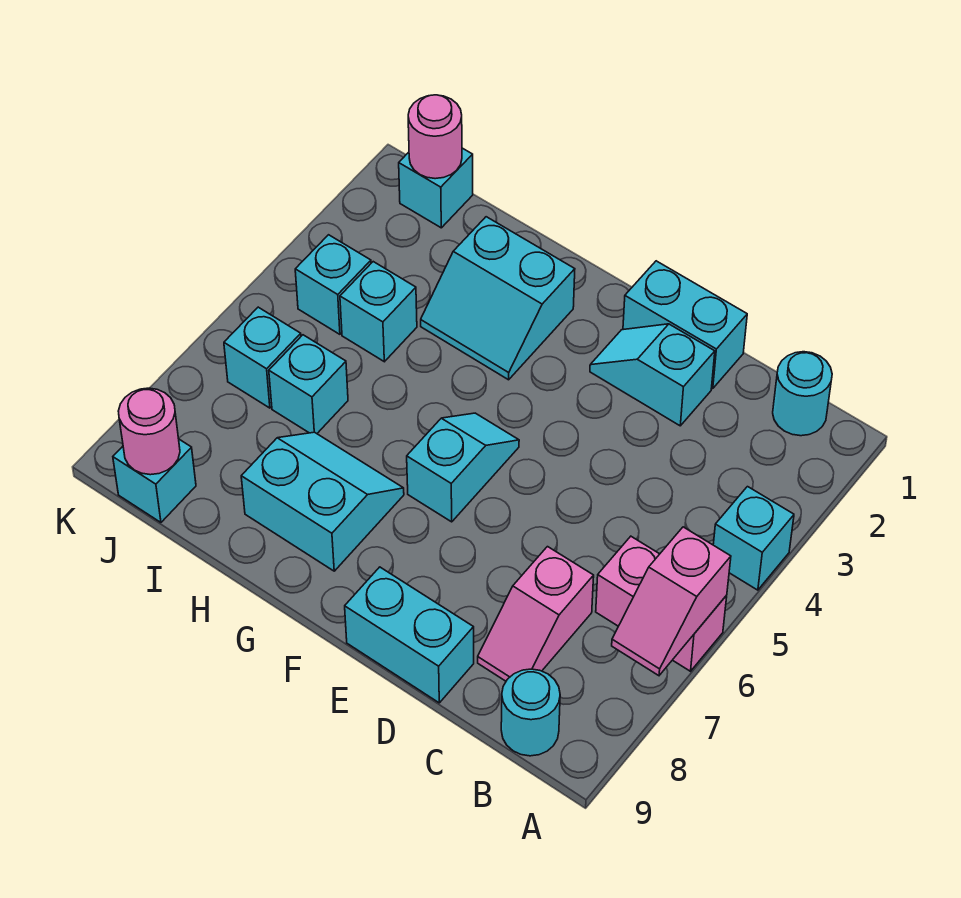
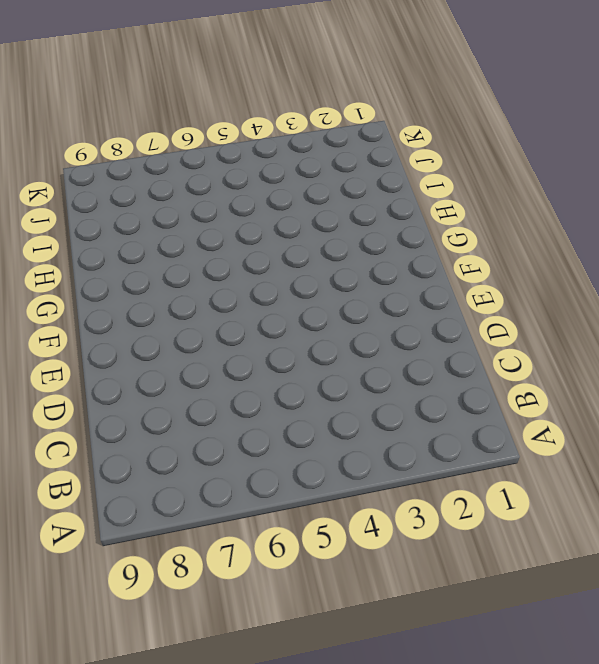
none -> cyan 1x1 brick [713,487,794,590]
none -> pink 1x2 brick [596,536,727,671]
none -> cyan 1x1 round brick [773,352,832,436]

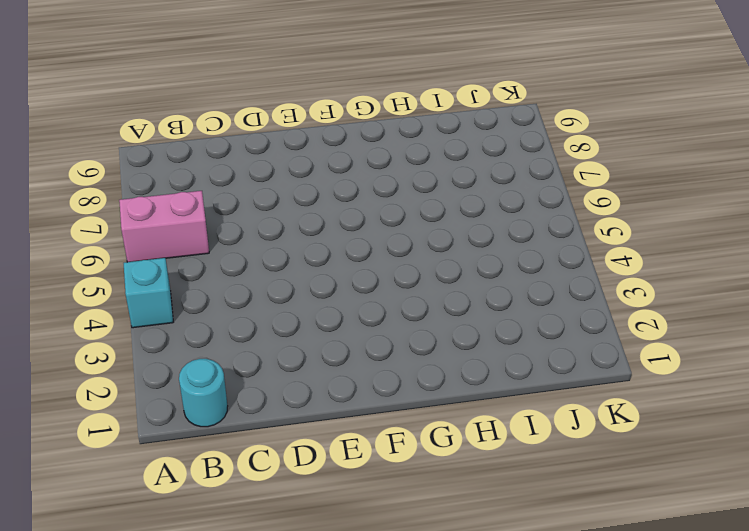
none -> cyan 1x1 round brick [501,669,560,756]
none -> pink 1x2 slope [478,547,594,681]
none -> cyan 1x2 brick [623,261,747,389]

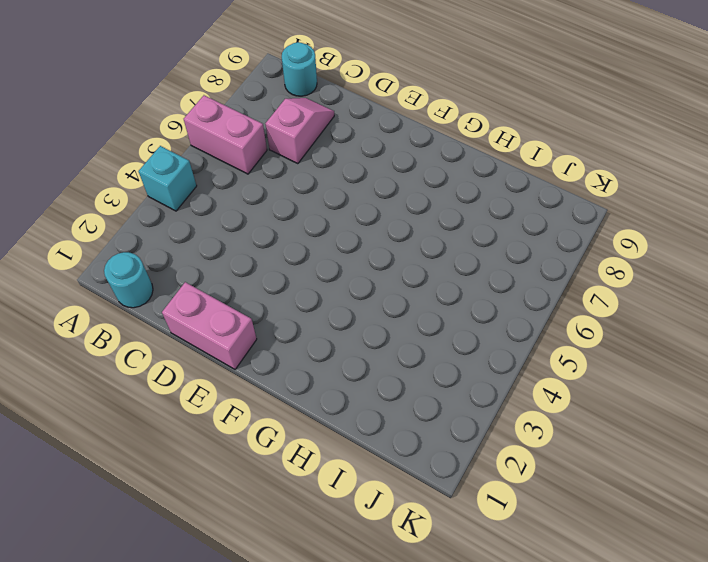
pink 1x2 brick [162,282,257,369] -> cyan 1x2 brick [623,261,747,389]
none -> cyan 1x2 slope [590,324,715,426]
none -> cyan 1x2 brick [345,567,474,703]
none -> cyan 1x2 slope [407,413,519,522]

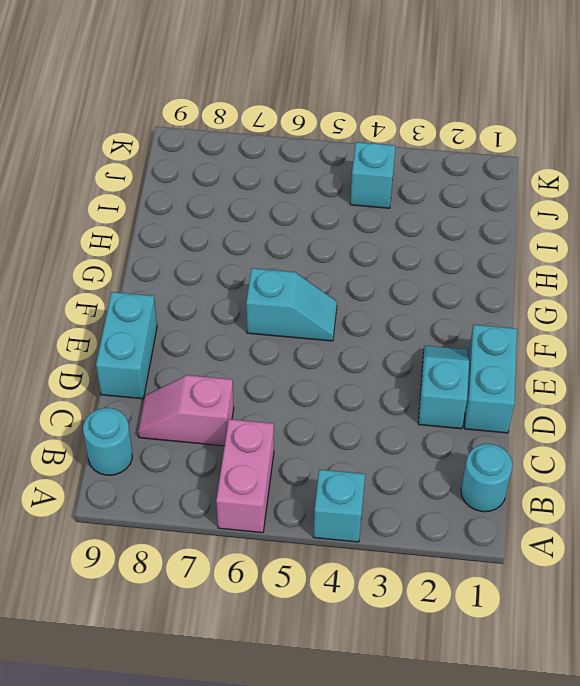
none -> cyan 2x2 slope [421,217,575,380]
none -> cyan 2x2 slope [241,432,404,571]
none -> cyan 1x1 brick [340,262,417,362]

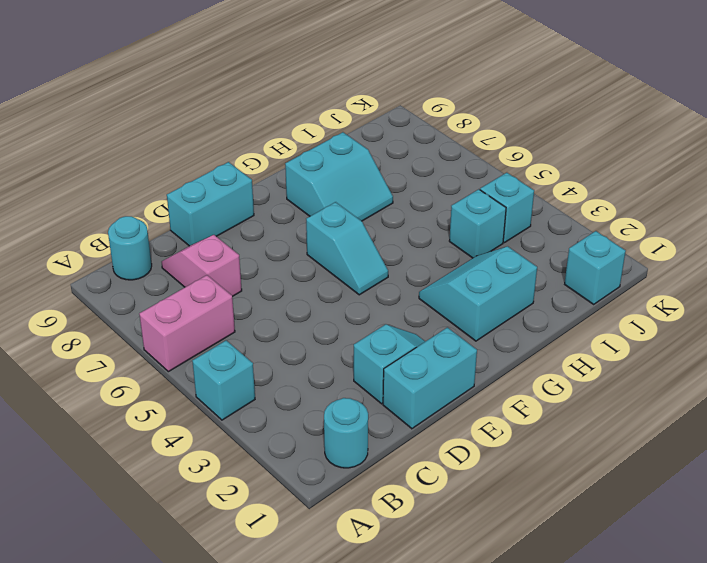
none -> cyan 1x1 brick [269,335,348,433]
none -> cyan 1x1 brick [224,307,301,408]
none -> cyan 1x1 brick [113,439,196,522]

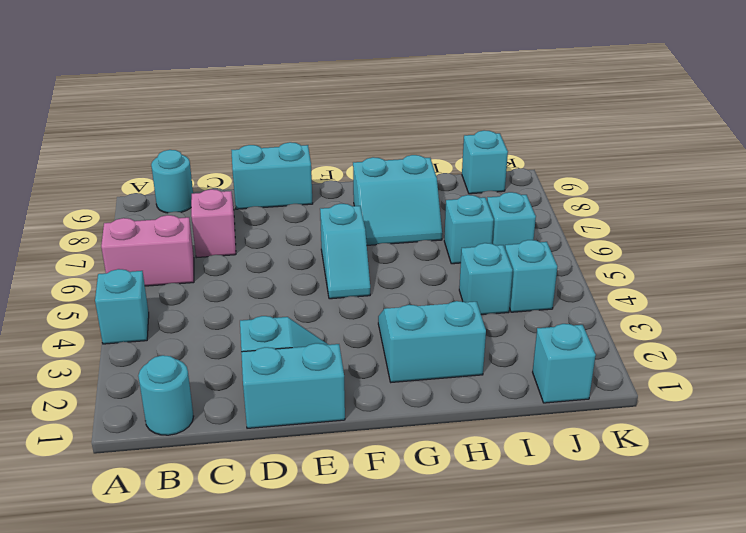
none -> pink 1x2 slope [612,527,731,676]
none -> pink 1x1 round brick [408,95,462,179]
none -> pink 1x1 round brick [118,388,180,475]

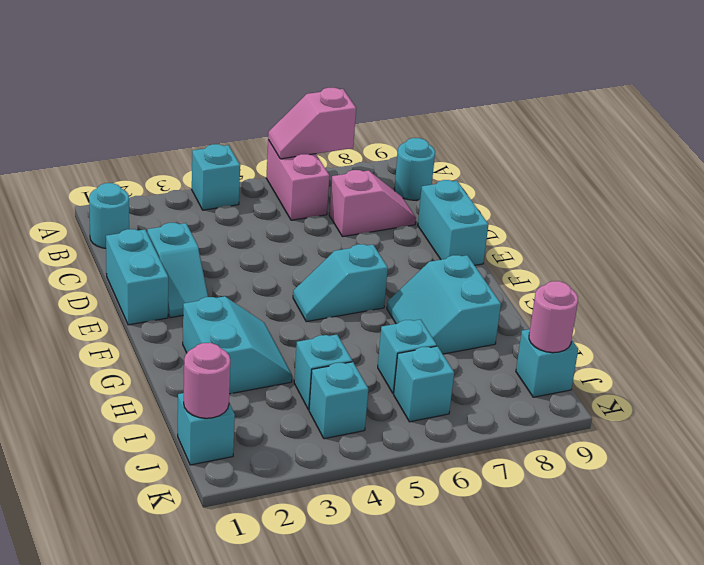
pink 1x2 slope [268,88,356,159] -> pink 1x2 slope turned to [612,527,731,676]

